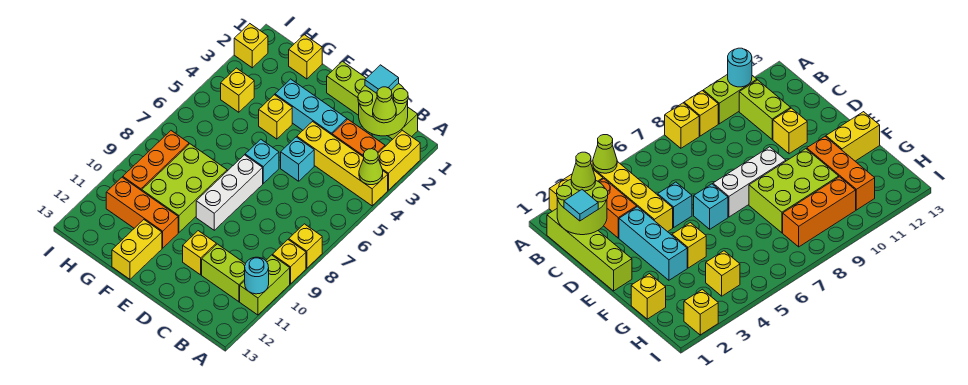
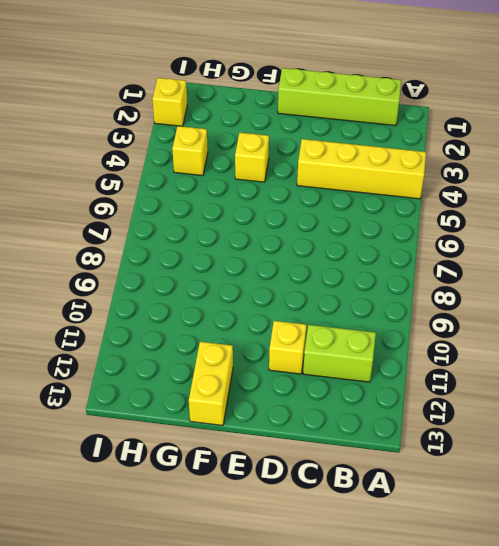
none -> yellow 1x2 brick [378,130,420,190]
none -> yellow 1x1 brick [289,224,322,268]
none -> yellow 1x1 brick [272,240,306,284]

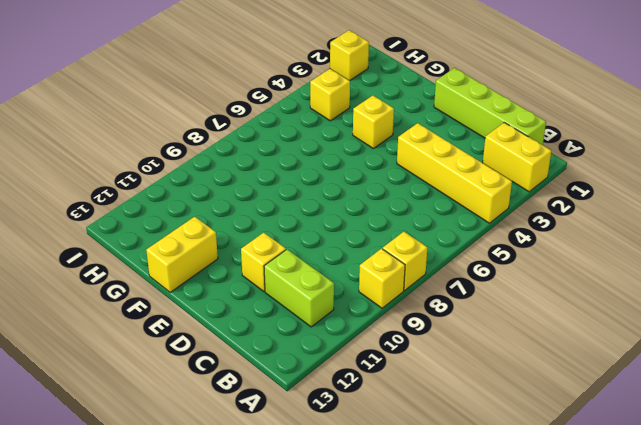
yellow 1x2 brick [483,123,551,192] -> yellow 1x2 brick turned to [378,130,420,190]
none -> lime 1x2 brick [240,255,290,315]
none -> orange 1x2 brick [332,119,385,156]
none -> cyan 1x3 brick [275,79,347,135]

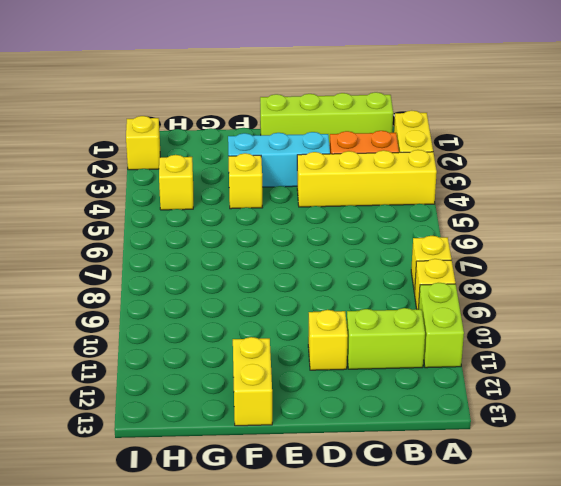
none -> cyan 1x1 brick [281,137,314,181]
none -> cyan 1x1 brick [245,139,279,183]
none -> white 1x3 brick [196,155,263,230]

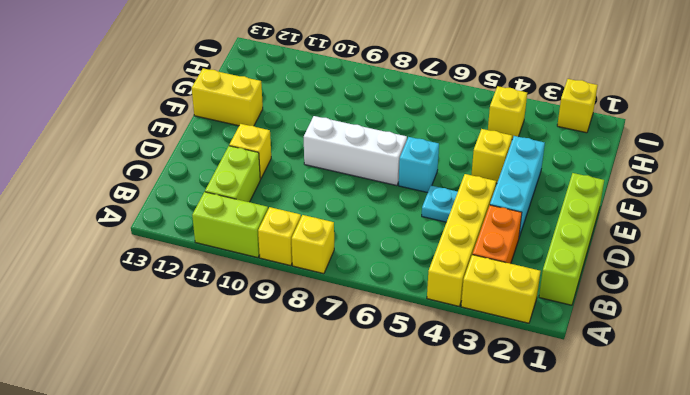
cyan 1x1 plate [422,186,458,222] -> cyan 1x1 brick [281,137,314,181]
none -> lime 2x3 brick [142,144,227,232]
none -> orange 1x3 brick [106,177,178,248]
none -> yellow 1x1 brick [289,35,322,79]

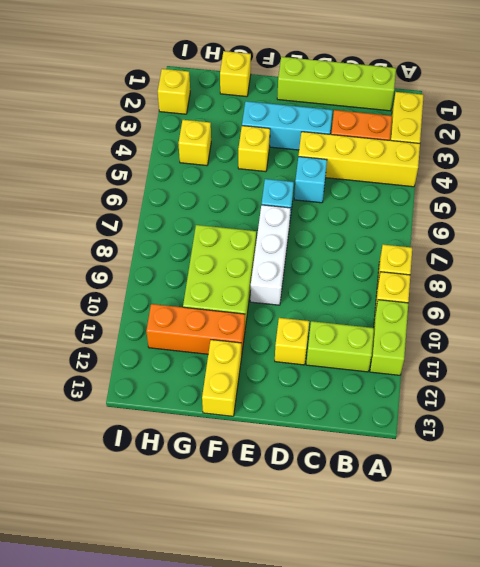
none -> orange 1x3 brick [123,131,189,191]
none -> lime 1x1 cone [359,149,383,185]
none -> cyan 1x1 round brick [245,257,269,294]

